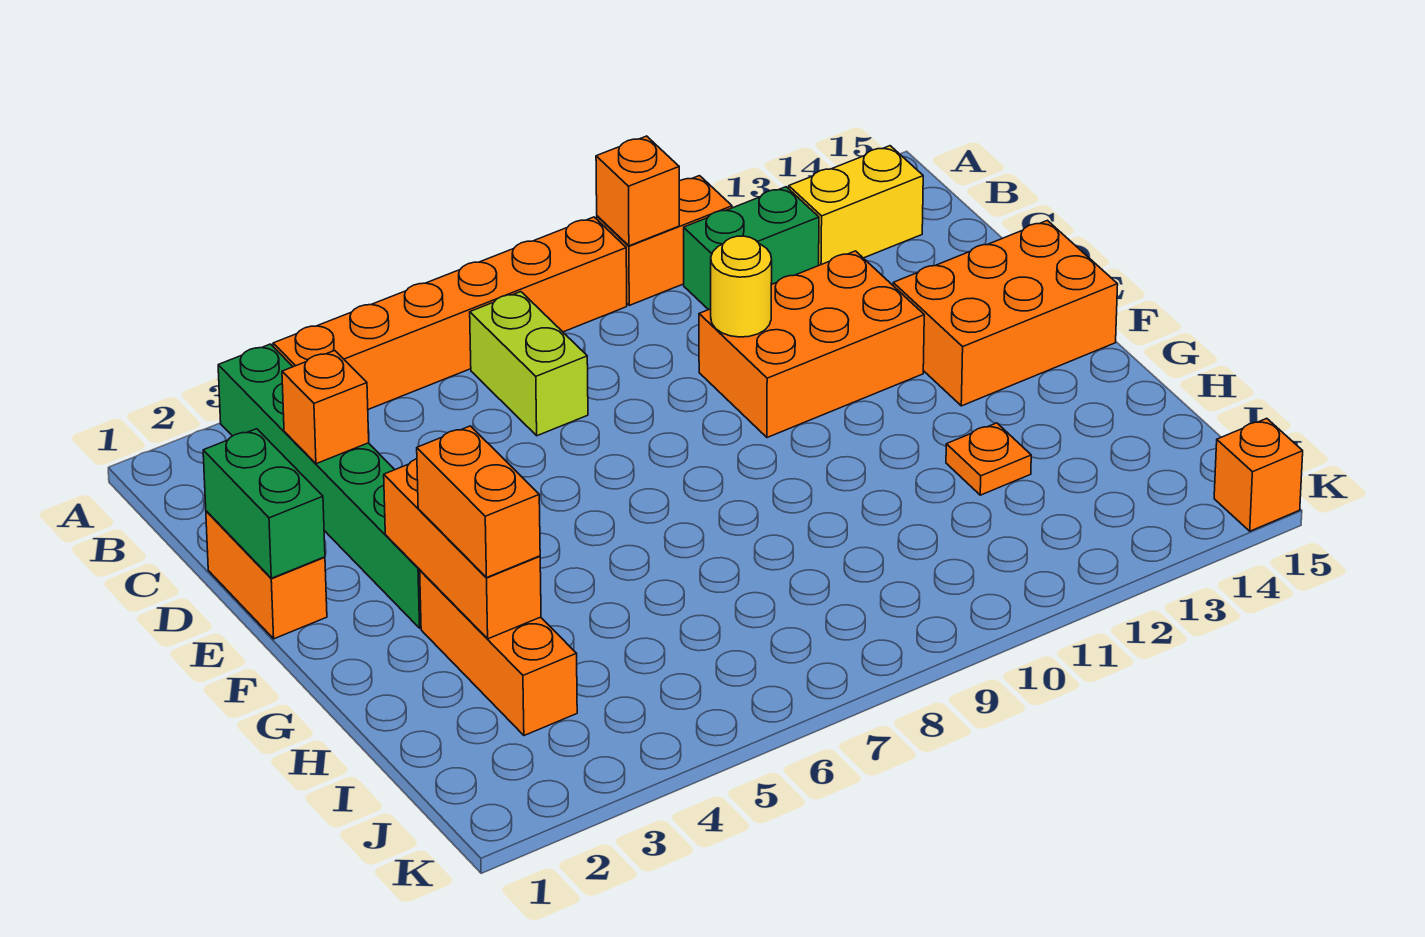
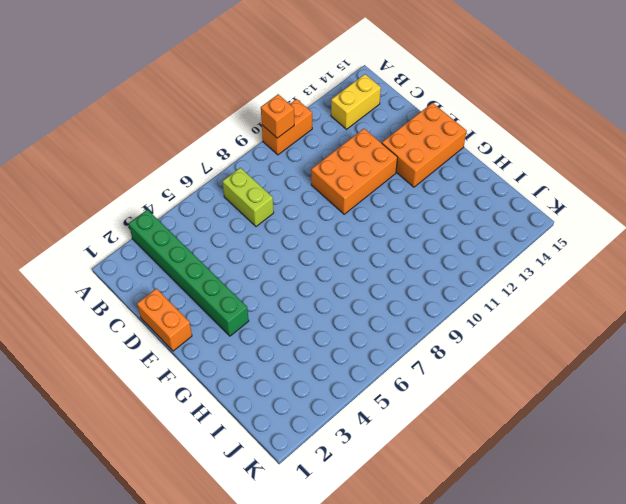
none -> orange 1x6 brick [273,217,627,409]
none -> green 1x2 brick [684,187,819,310]
none -> orange 1x3 brick [420,570,577,736]

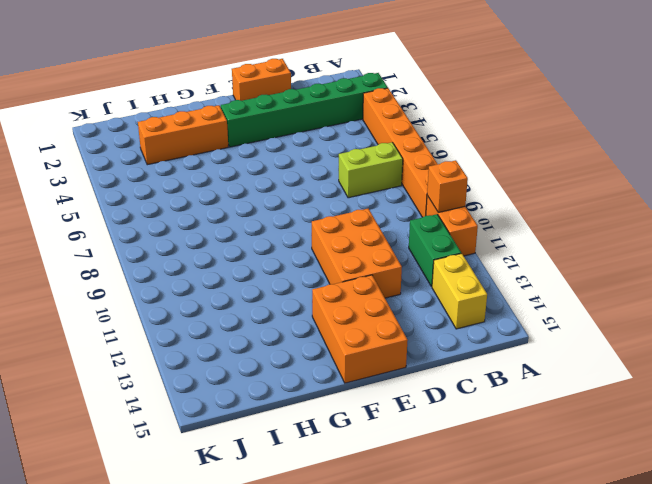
none -> orange 1x1 plate [946,423,1031,495]
none -> orange 1x1 brick [1214,418,1303,531]
none -> orange 1x1 brick [282,351,369,464]

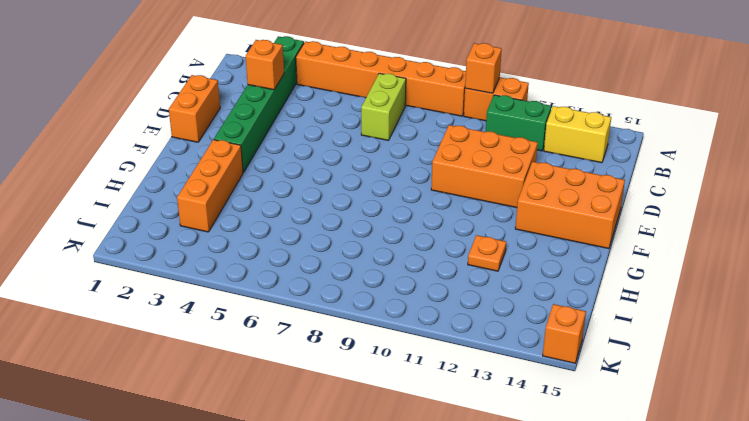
none -> green 1x2 brick [203,429,325,578]
none -> yellow 1x1 round brick [711,236,772,337]
none -> orange 1x3 brick [384,459,541,639]

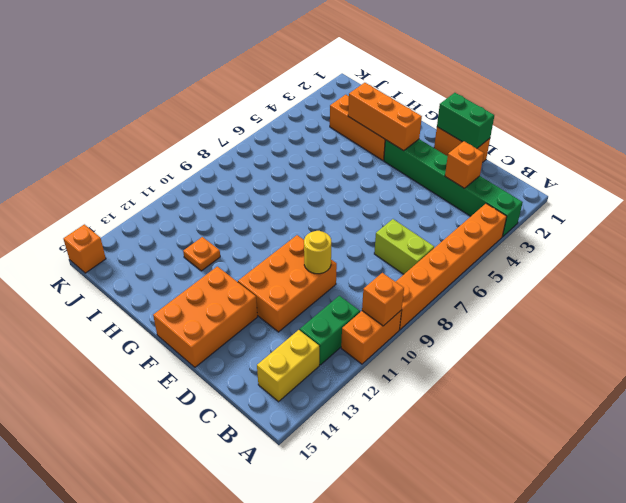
none -> orange 1x2 brick [417,426,540,578]

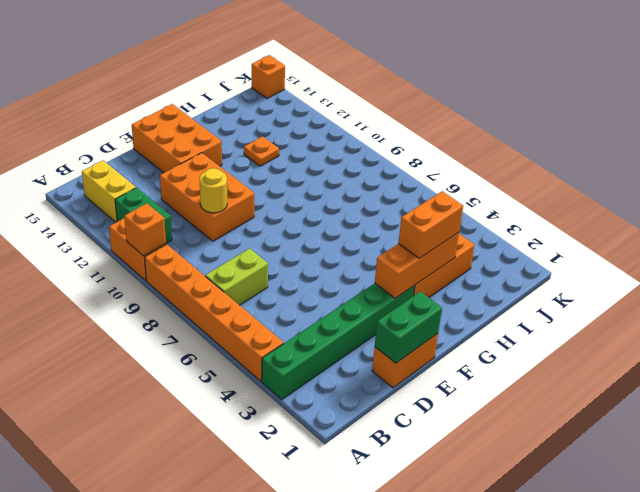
none -> orange 1x1 brick [282,351,369,464]

